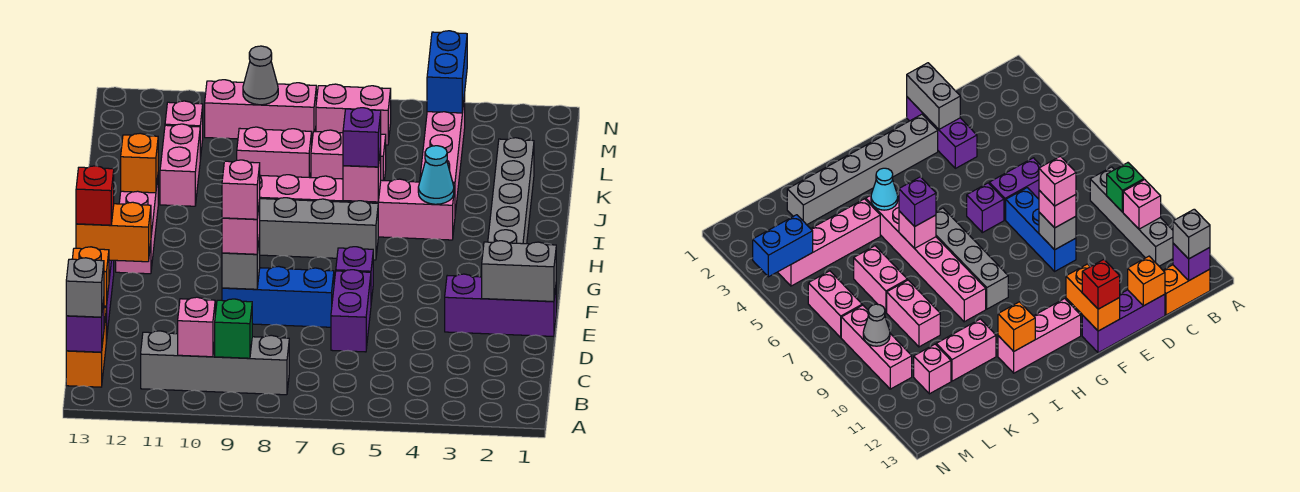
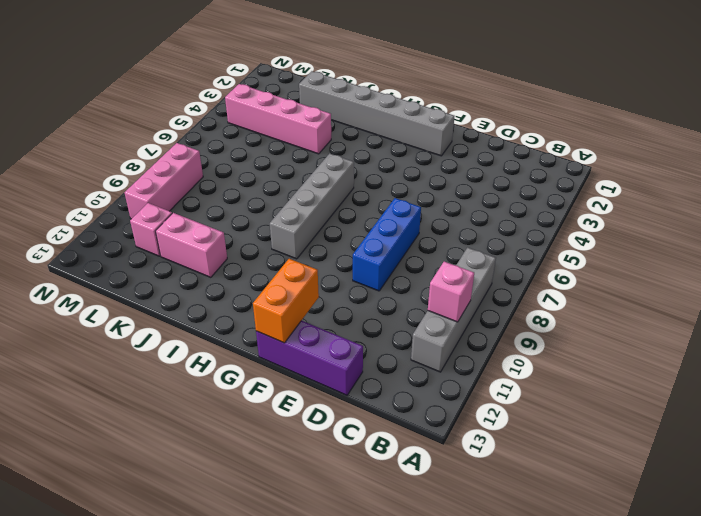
none -> orange 1x2 brick [66,308,106,387]
none -> purple 1x2 brick [331,270,371,352]
none -> purple 1x3 brick [445,274,556,336]
none -> purple 1x1 brick [336,247,373,302]

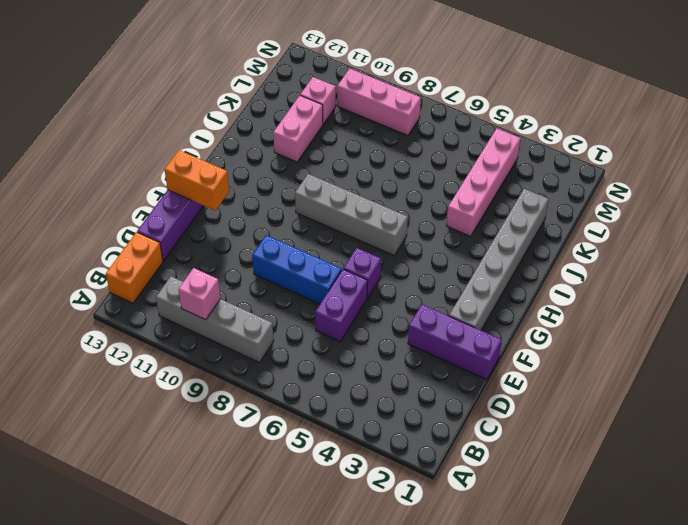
none -> pink 1x3 brick [116,178,158,274]
none -> pink 1x6 brick [260,175,455,240]
none -> pink 1x2 brick [311,130,386,181]
none -> pink 1x2 brick [237,127,312,178]

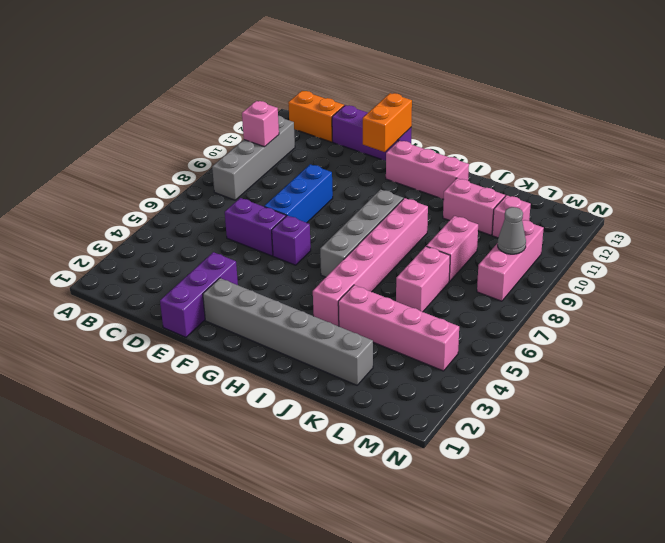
none -> pink 1x2 brick [316,84,391,145]
none -> green 1x1 brick [215,299,252,358]
none -> purple 1x1 brick [66,300,104,352]
none -> orange 1x1 brick [72,247,109,306]

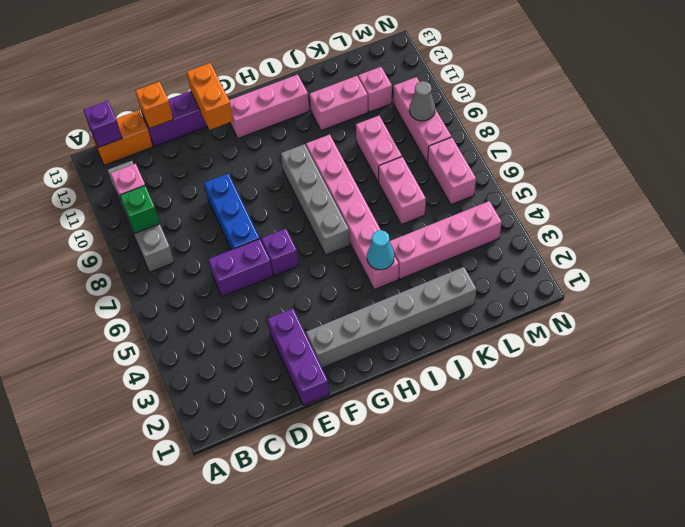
none -> grey 1x2 brick [482,241,556,301]
none -> grey 1x1 brick [222,235,260,289]
none -> pink 1x1 brick [343,149,381,202]
none -> orange 1x1 brick [121,133,158,193]

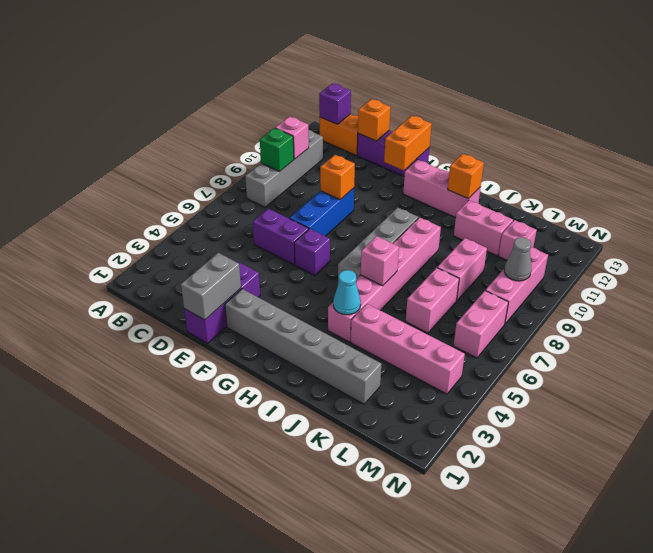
orange 1x1 brick [320,155,355,200] -> grey 1x1 brick [222,235,260,289]
none -> blue 1x2 brick [427,31,467,113]
none -> grey 1x1 brick [66,258,104,317]
none -> pink 1x1 brick [222,200,260,254]
none -> red 1x1 brick [76,166,114,225]

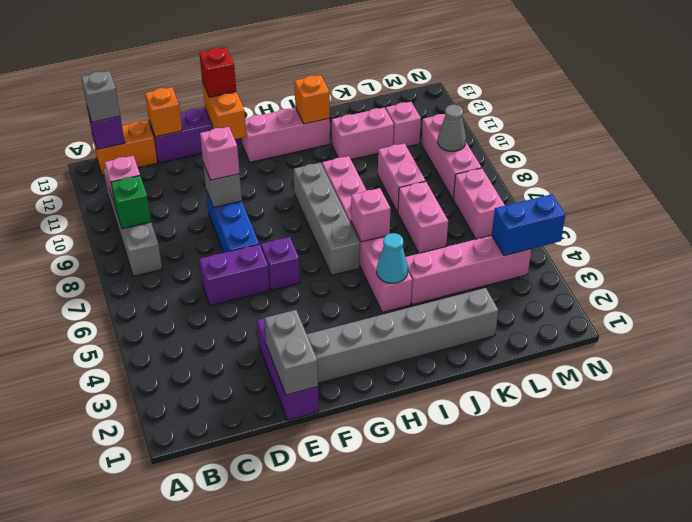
none -> purple 1x1 brick [343,108,381,167]
none -> pink 1x1 brick [222,160,260,219]

